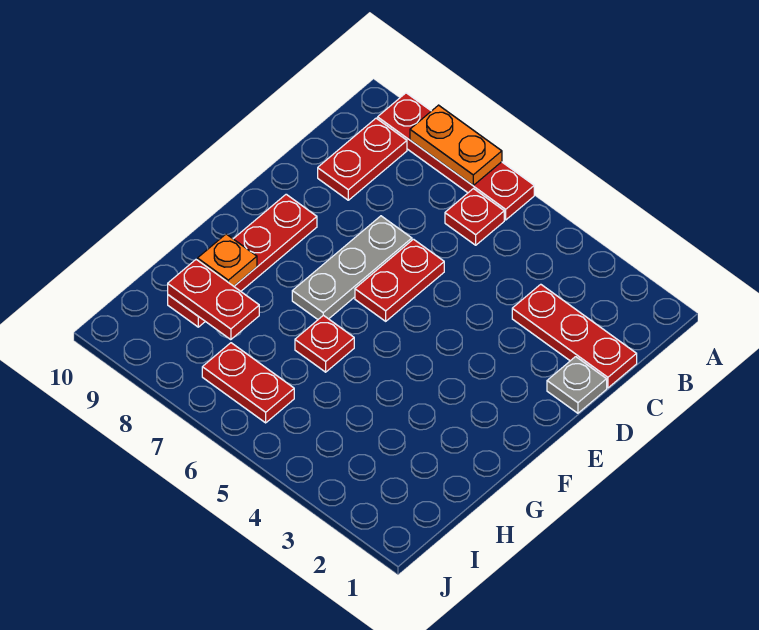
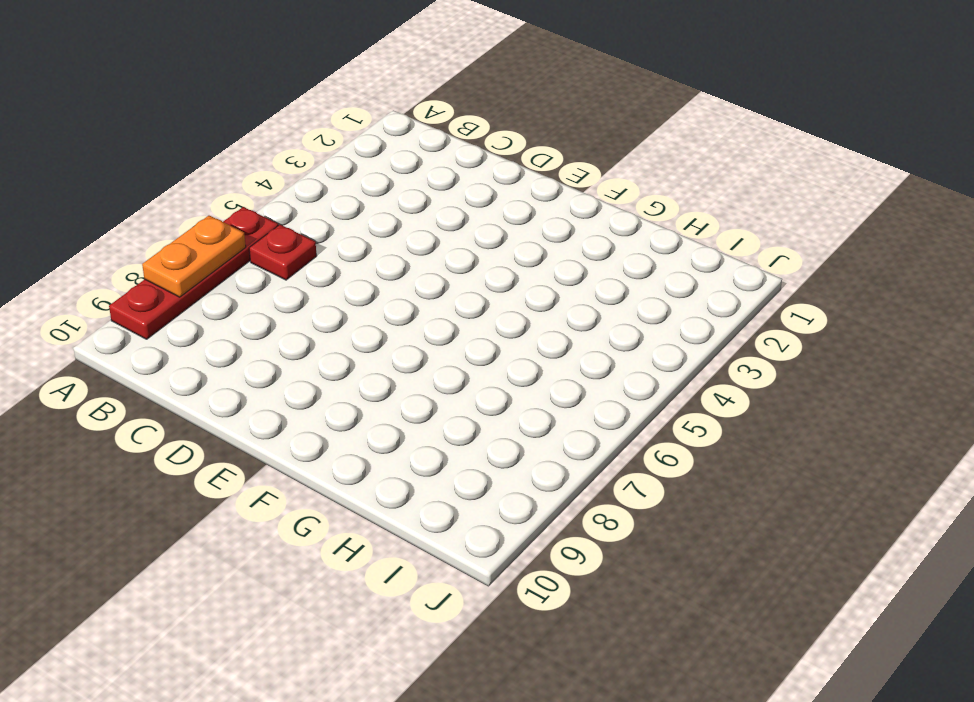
none -> red 1x2 plate [318,118,407,200]
none -> red 1x3 plate [512,284,637,388]
none -> grey 1x1 plate [547,357,607,413]

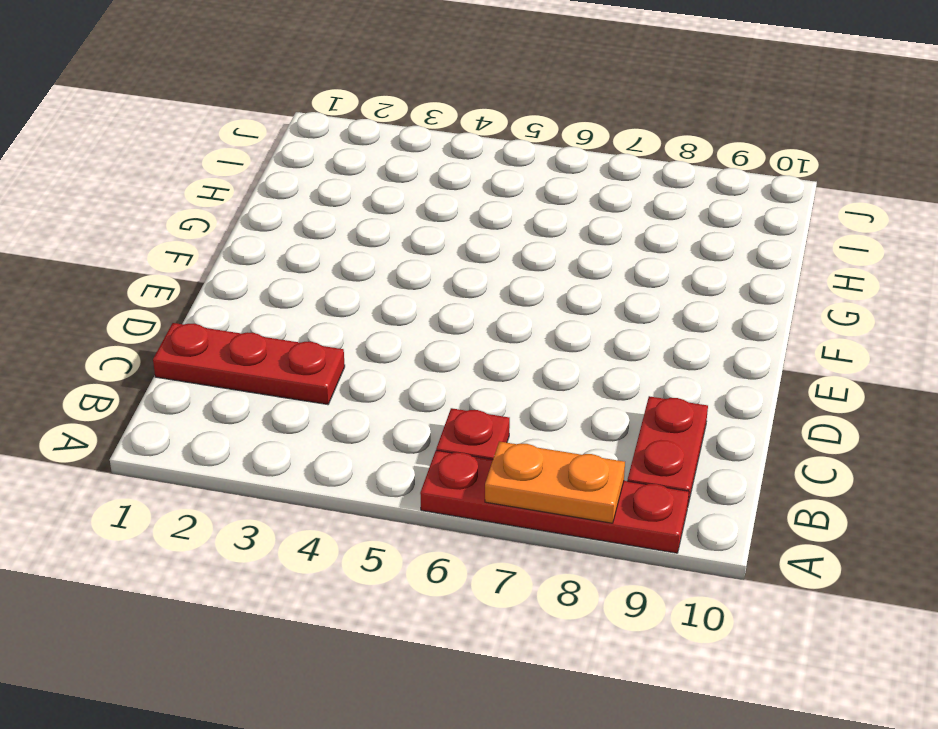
none -> grey 1x1 plate [547,357,607,413]
none -> red 1x2 plate [355,239,444,321]
none -> grey 1x3 plate [292,216,412,319]

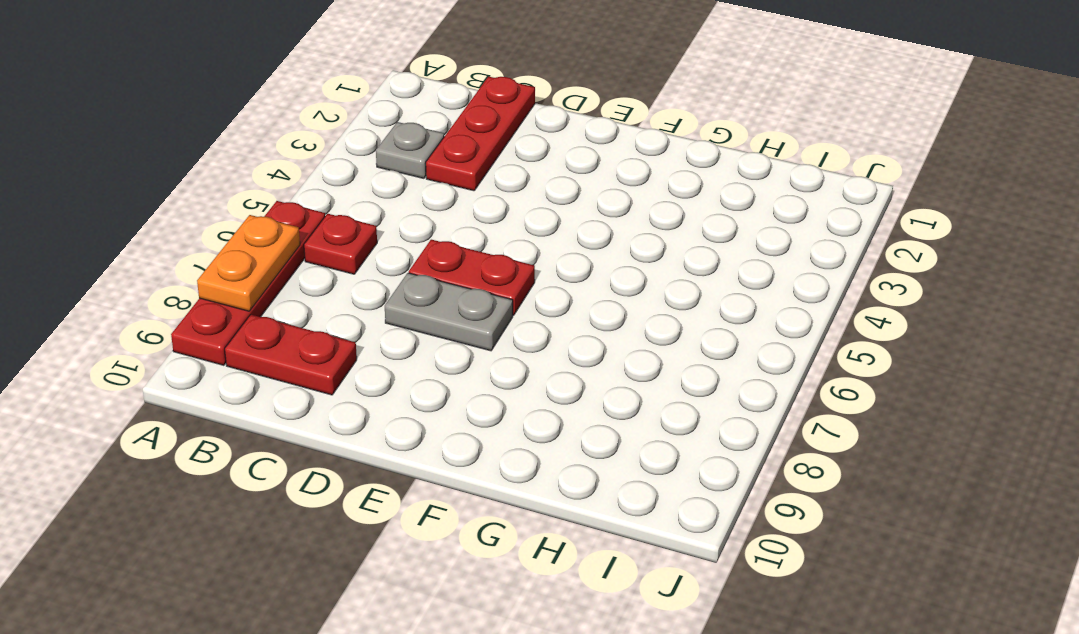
grey 1x1 plate [376,122,444,178] -> grey 1x1 plate moved to [547,357,607,413]
grey 1x2 plate [385,273,513,351] -> grey 1x3 plate [292,216,412,319]
none -> red 1x4 plate [168,194,317,327]
none -> red 1x1 plate [295,315,354,372]
none -> red 1x2 plate [202,343,294,423]

